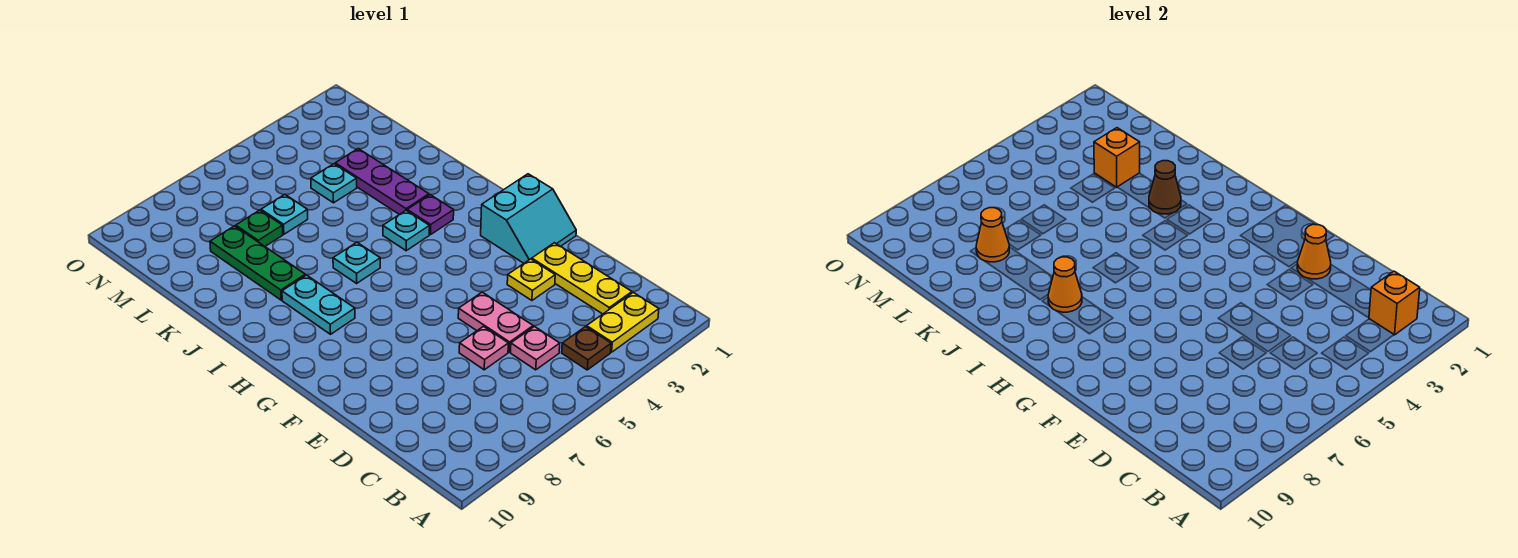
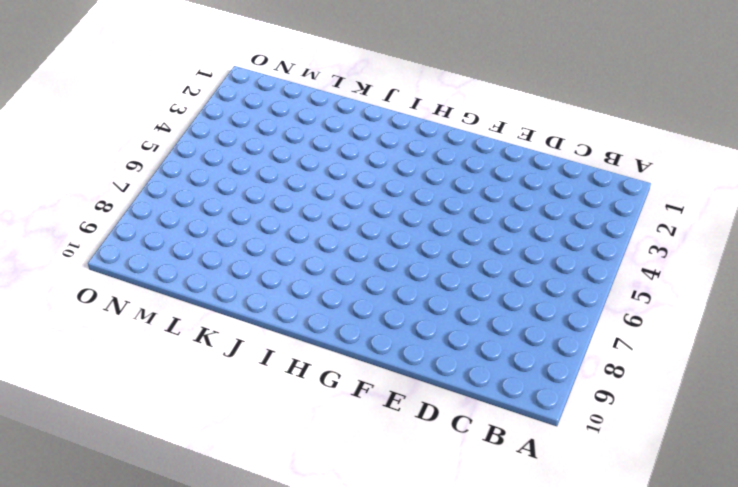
none -> yellow 1x2 plate [587,292,659,352]
none -> brown 1x1 plate [562,327,611,370]
none -> yellow 1x3 plate [532,243,632,314]

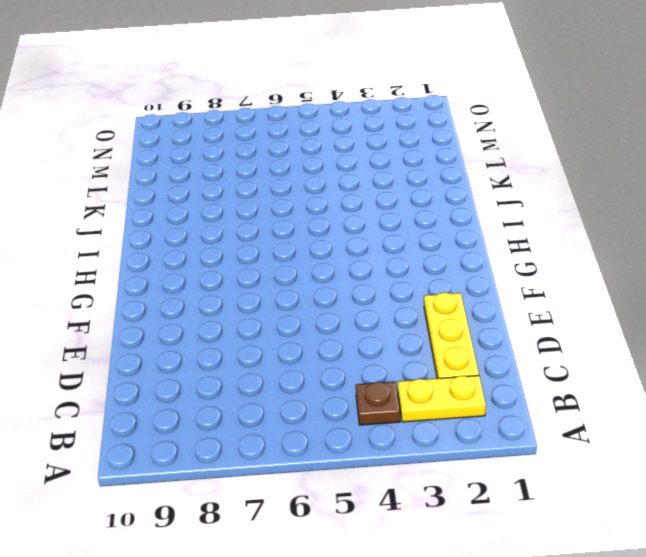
none -> pink 1x1 plate [511,327,560,370]
none -> pink 1x2 plate [458,292,533,352]
none -> pink 1x1 plate [459,326,508,370]

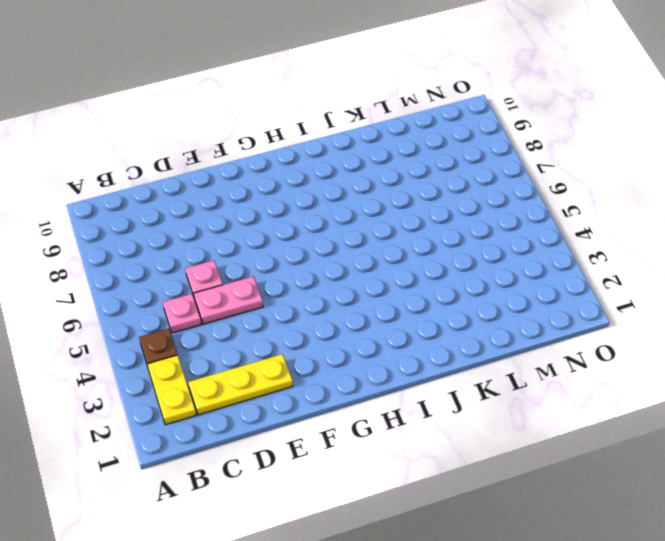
none -> yellow 1x1 plate [507,259,555,300]
none -> cyan 2x2 slope [481,174,576,263]
none -> cyan 1x2 plate [282,275,355,334]

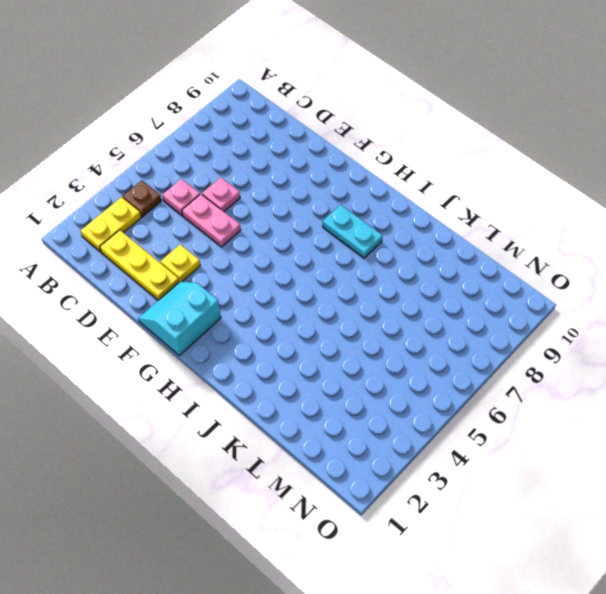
none -> purple 1x1 plate [407,195,454,235]
none -> cyan 1x1 plate [383,211,430,251]
none -> cyan 1x1 plate [333,242,380,283]

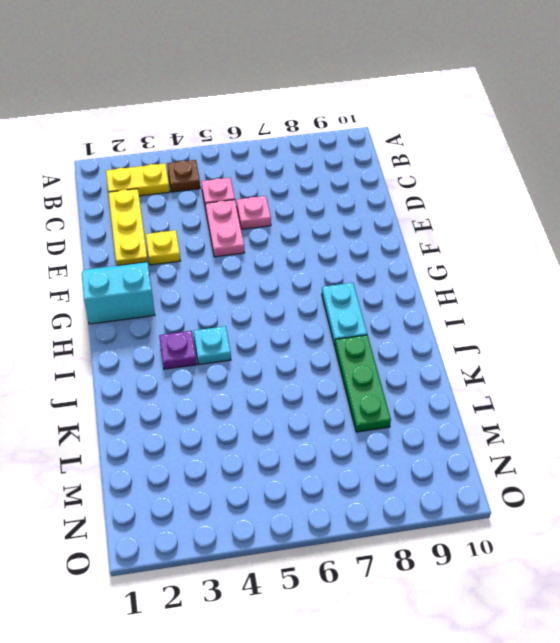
none -> cyan 1x1 plate [333,242,380,283]
none -> purple 1x3 plate [335,149,429,215]
none -> cyan 1x1 plate [311,164,357,203]

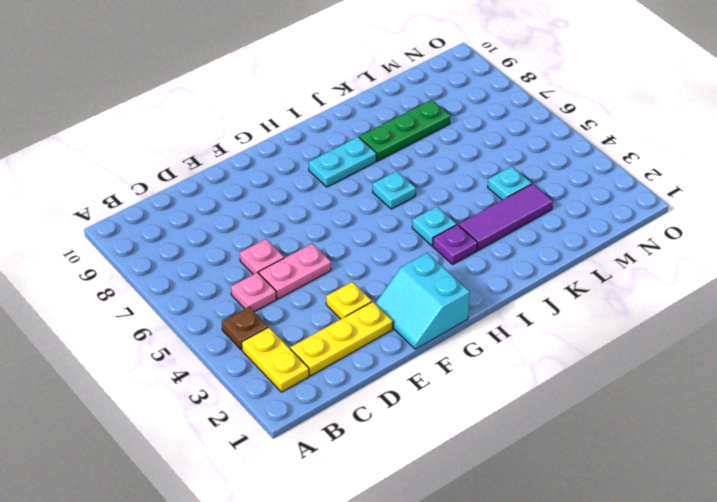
purple 1x3 tile [459,184,553,250] -> purple 1x3 plate [335,149,429,215]
none -> cyan 1x1 plate [261,195,308,234]
none -> green 1x1 plate [236,210,283,246]
none -> orange 1x1 brick [1369,271,1420,335]

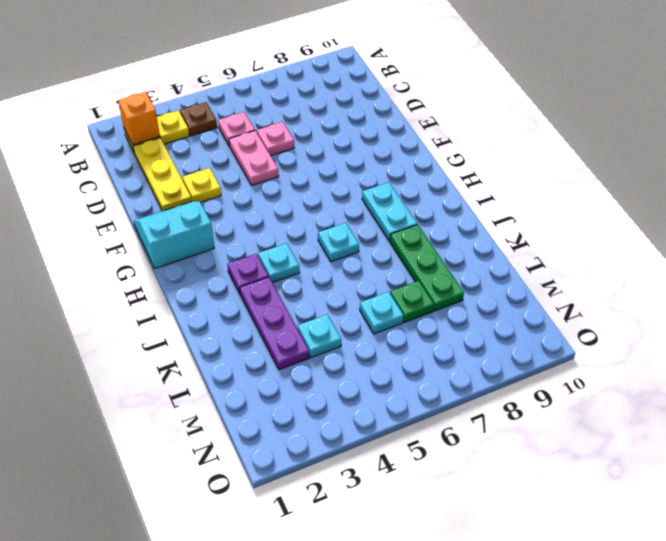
none -> orange 1x1 cone [1297,224,1331,279]
none -> orange 1x1 cone [1048,257,1082,312]
none -> brown 1x1 cone [1149,161,1181,214]

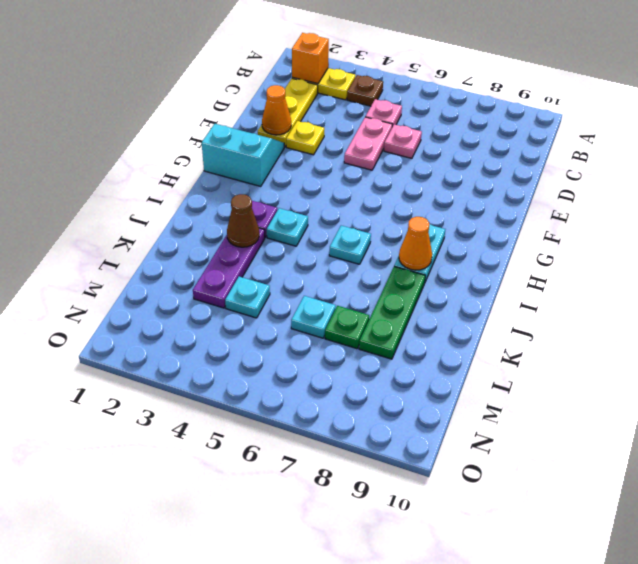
none -> orange 1x1 brick [1094,128,1140,187]
none -> orange 1x1 cone [976,208,1010,262]

